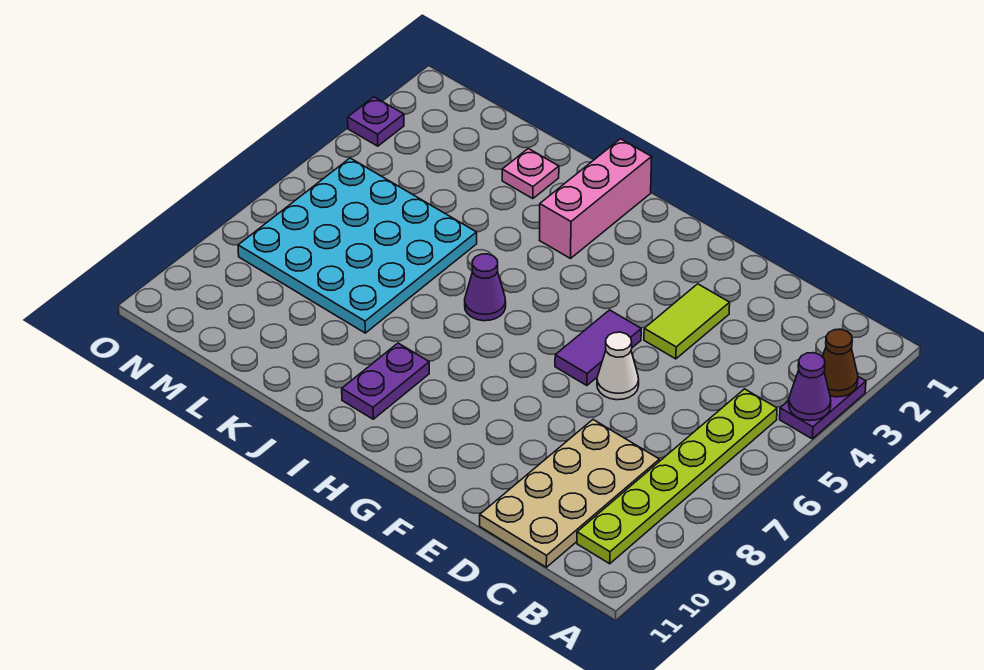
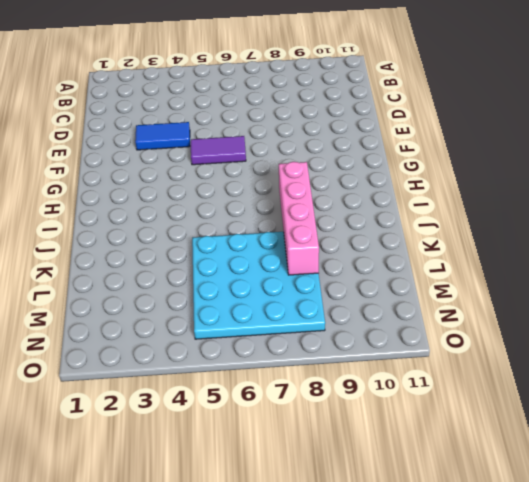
blue 1x2 tile [135,122,190,150] -> lime 1x2 tile [644,284,730,359]
pink 1x4 brick [279,162,319,275] -> none
none -> purple 1x2 plate [780,377,866,439]
none -> lime 1x6 plate [577,389,777,564]
none -> tan 2x4 plate [480,420,659,567]

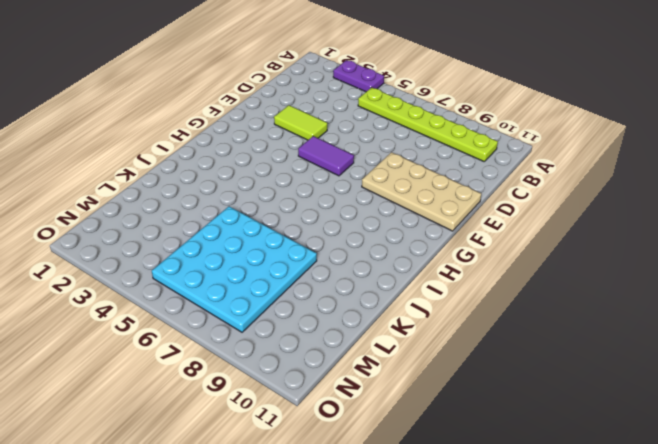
tan 2x4 plate [362,152,481,231] -> tan 2x4 plate moved to [480,420,659,567]
none -> white 1x1 cone [597,332,639,400]
none -> pink 1x3 brick [540,139,652,258]
none -> purple 1x1 cone [465,254,506,321]

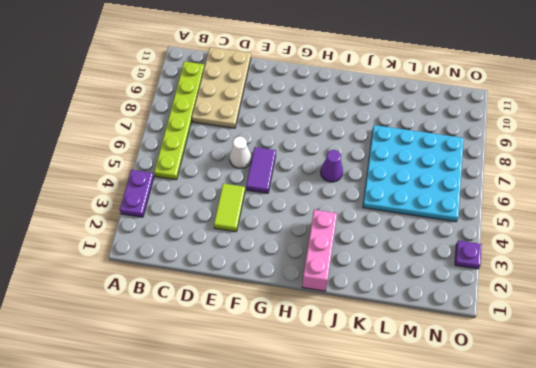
none -> purple 1x2 plate [342,343,429,419]
none -> pink 1x1 plate [502,149,559,199]
none -> brown 1x1 cone [822,329,858,397]

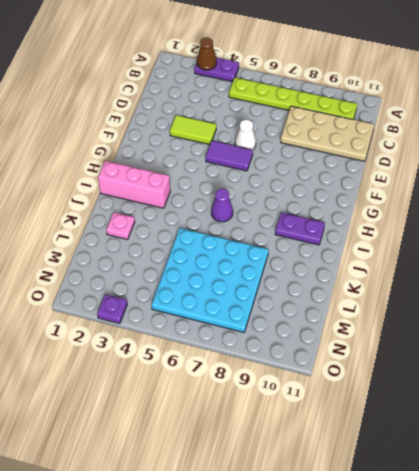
none -> purple 1x1 cone [789,353,831,421]

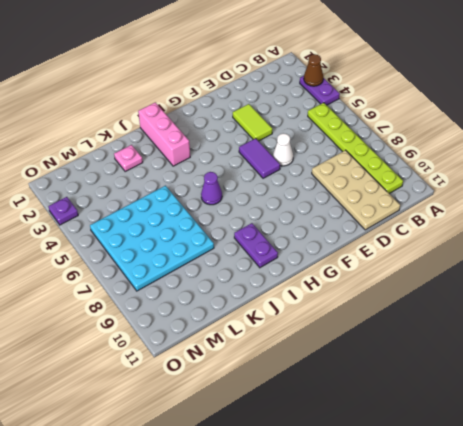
none -> purple 1x1 cone [789,353,831,421]

